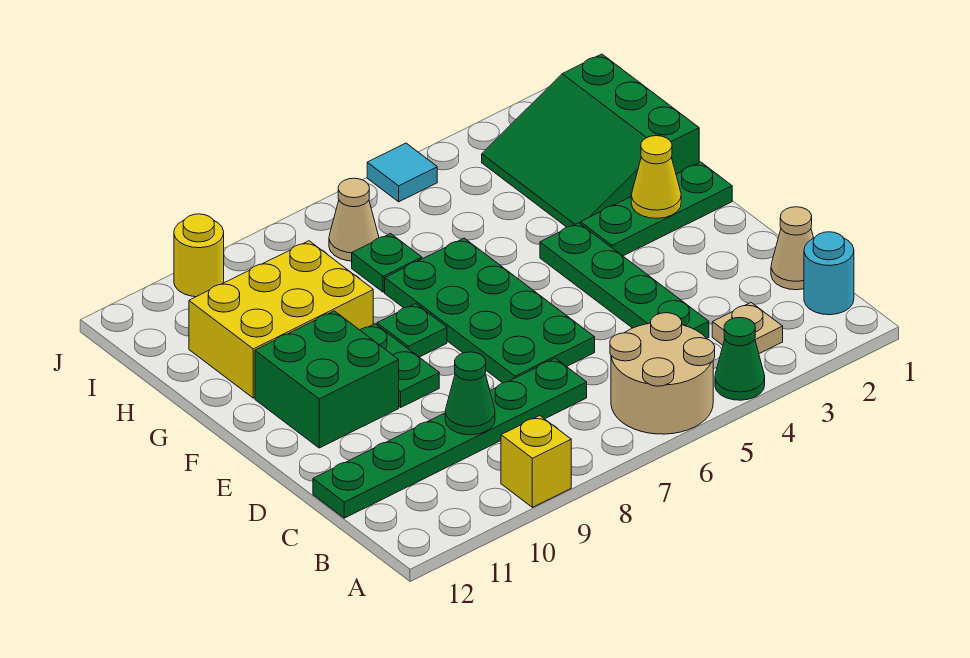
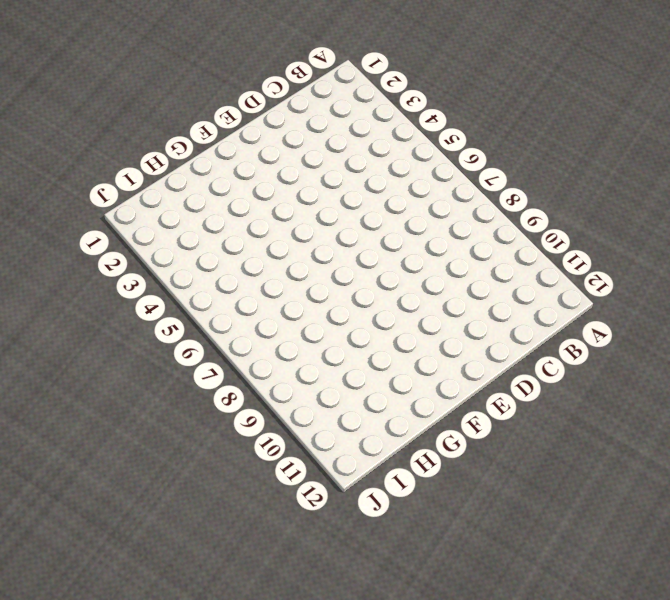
none -> green 1x1 cone [715,318,765,400]
none -> tan 2x2 round brick [610,313,715,434]
none -> yellow 1x1 brick [501,416,571,507]

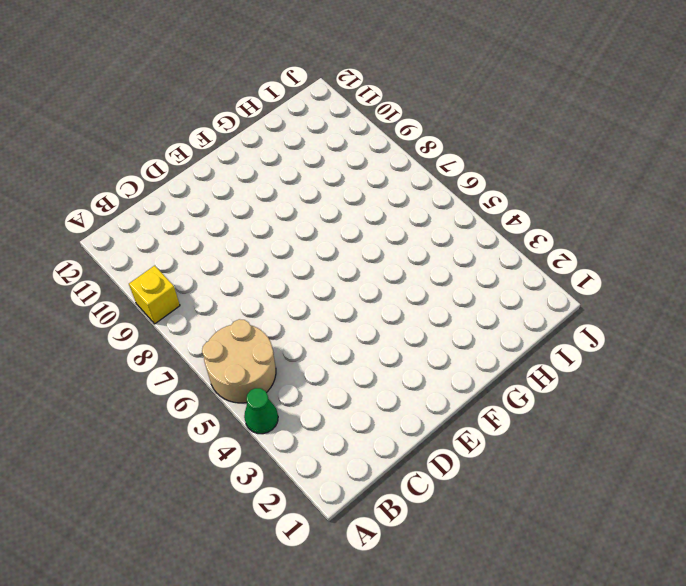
none -> cyan 1x1 round brick [804,232,854,315]
none -> tan 1x1 plate [712,303,783,354]
none -> tan 1x1 cone [771,207,813,290]

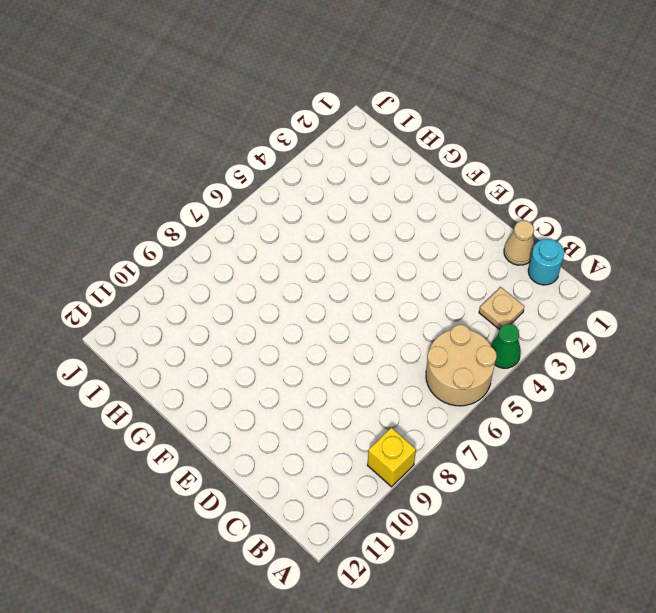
none -> green 1x4 plate [540,223,709,338]
none -> green 1x6 plate [313,358,587,518]
none -> green 2x4 plate [385,238,595,383]

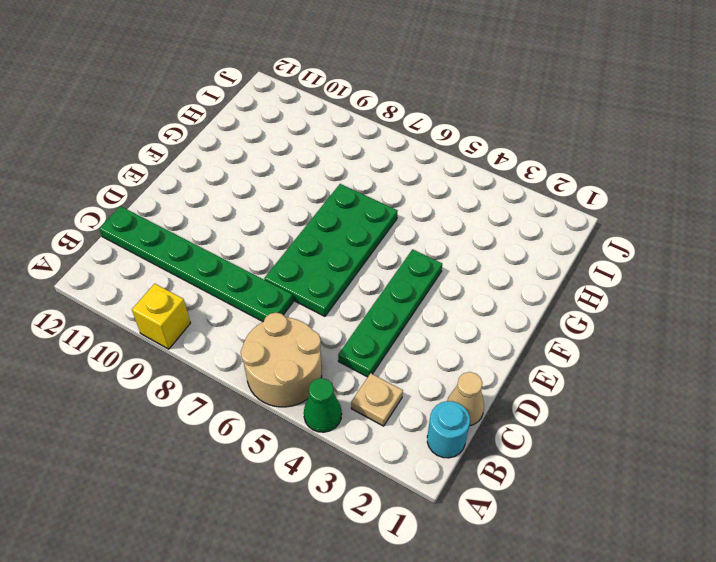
none -> green 1x2 plate [360,324,439,407]
none -> green 2x2 brick [255,311,399,448]
none -> green 1x3 plate [581,162,732,256]

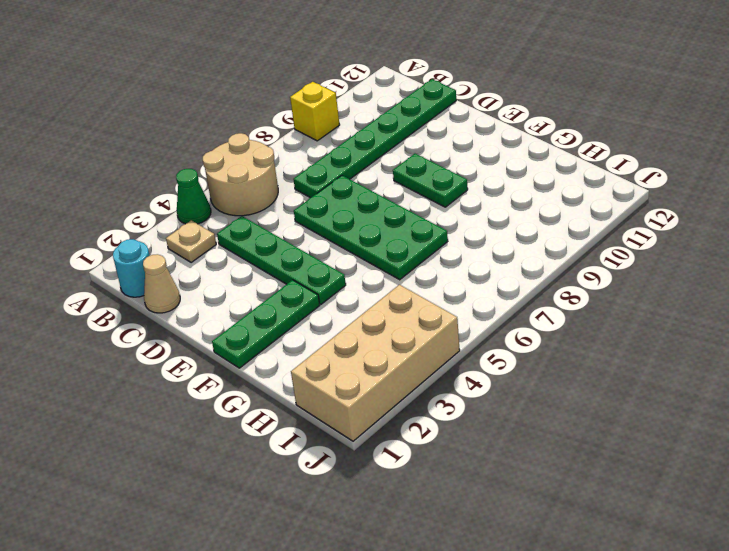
tan 2x4 brick [291,285,460,441] -> green 3x3 slope [482,54,699,227]
none -> green 2x2 brick [255,311,399,448]
none -> green 1x1 plate [377,304,447,357]
none -> yellow 2x3 brick [189,241,373,398]

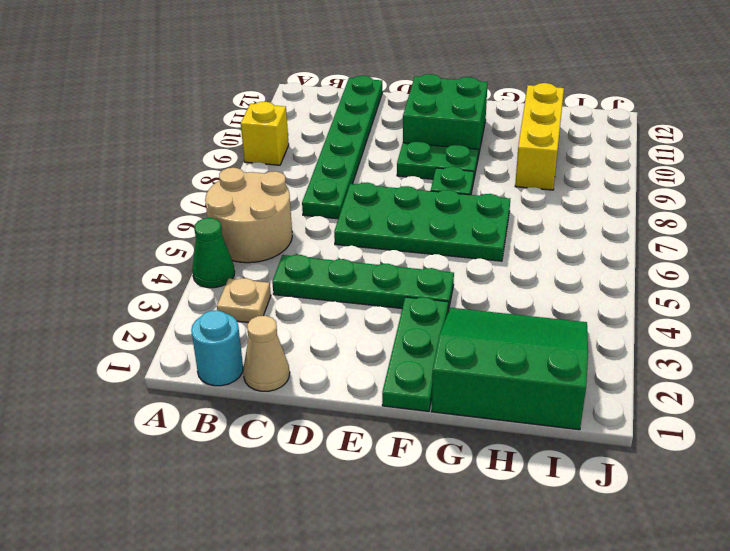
yellow 1x3 brick [515,83,564,190] -> yellow 2x3 brick [189,241,373,398]
none -> green 1x1 plate [352,234,422,292]
none -> tan 1x1 cone [329,178,379,261]
none -> cyan 1x1 tile [367,143,437,202]

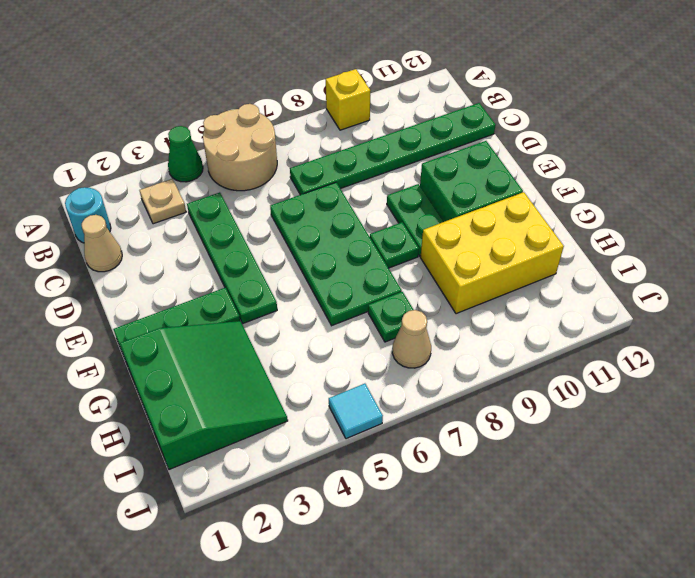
none -> yellow 1x1 round brick [174,214,224,297]
none -> green 1x1 cone [445,352,495,435]
none -> yellow 1x1 cone [631,136,681,218]

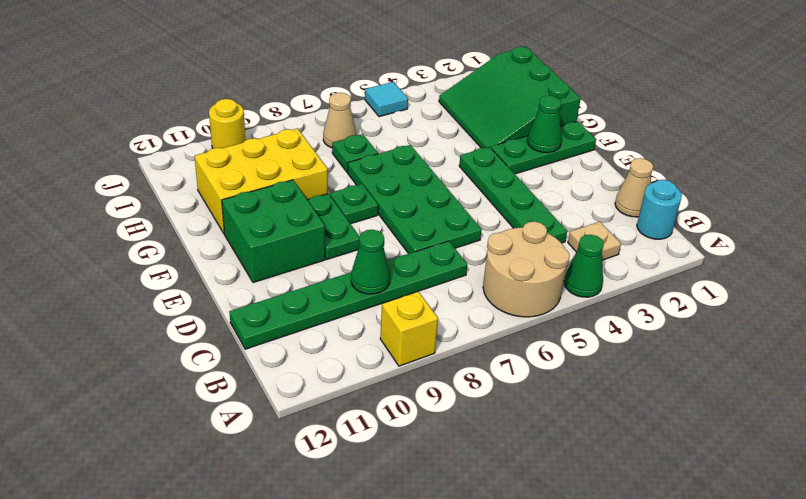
green 1x1 cone [527,96,562,153] -> yellow 1x1 cone [631,136,681,218]

